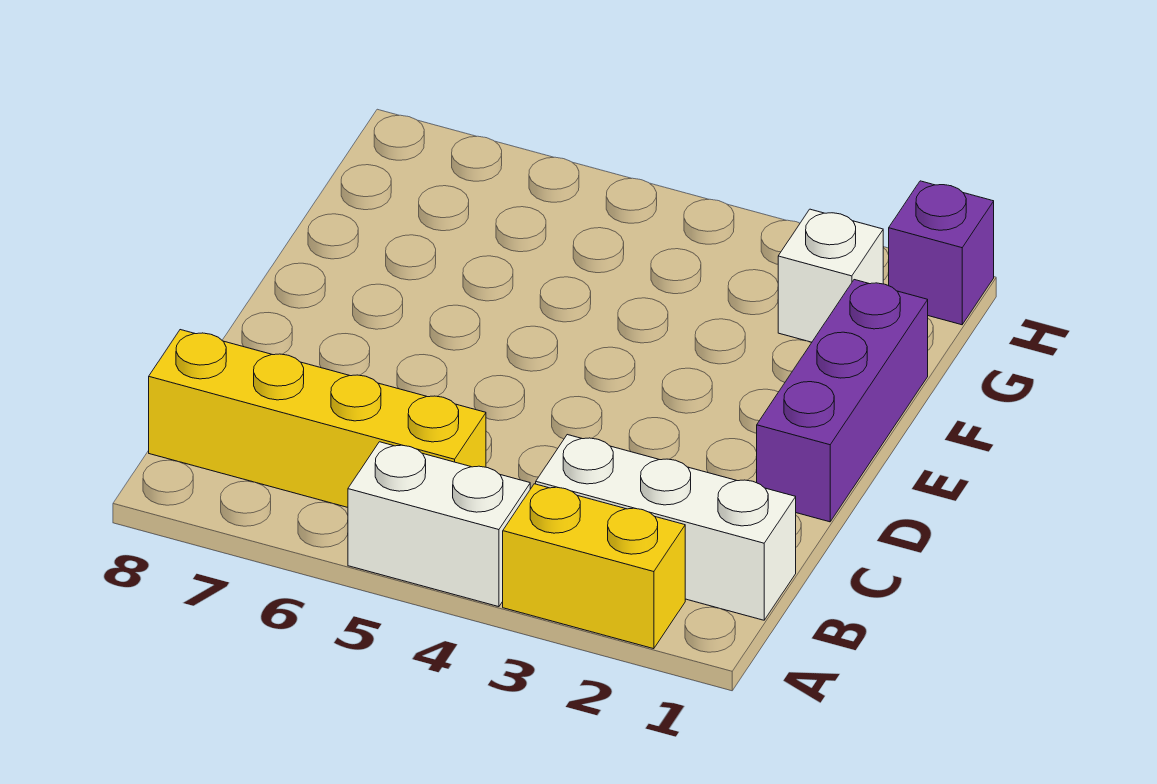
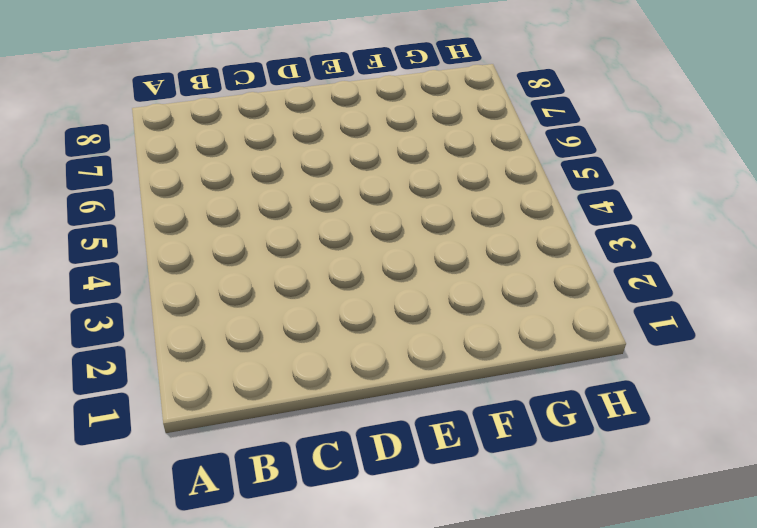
none -> yellow 1x2 brick [503,484,685,649]
none -> white 1x2 brick [348,442,530,607]

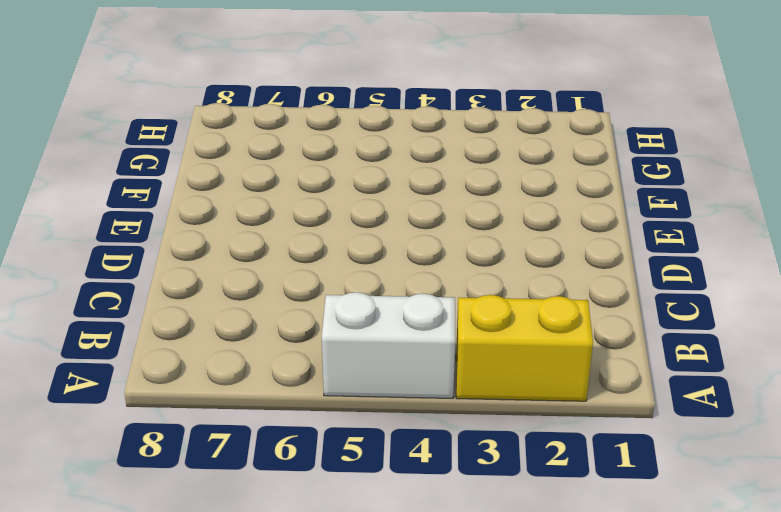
none -> white 1x3 brick [536,435,796,620]
none -> yellow 1x4 brick [149,330,486,507]

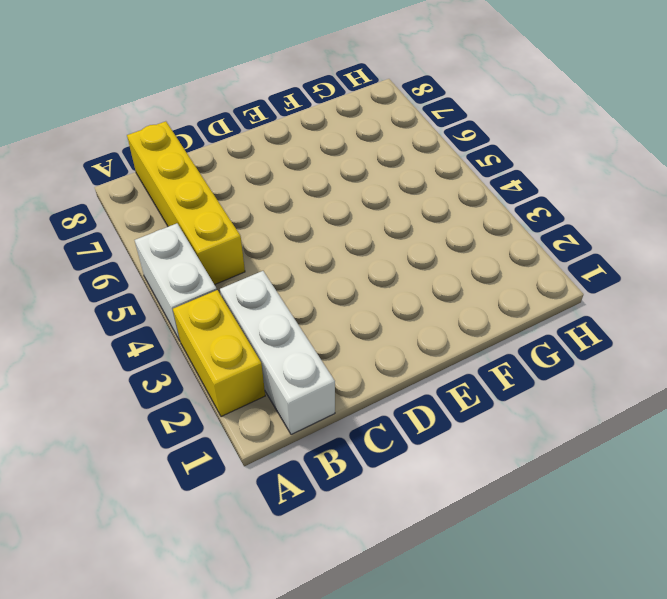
none -> purple 1x3 brick [757,280,928,522]
none -> white 1x1 brick [778,209,883,342]

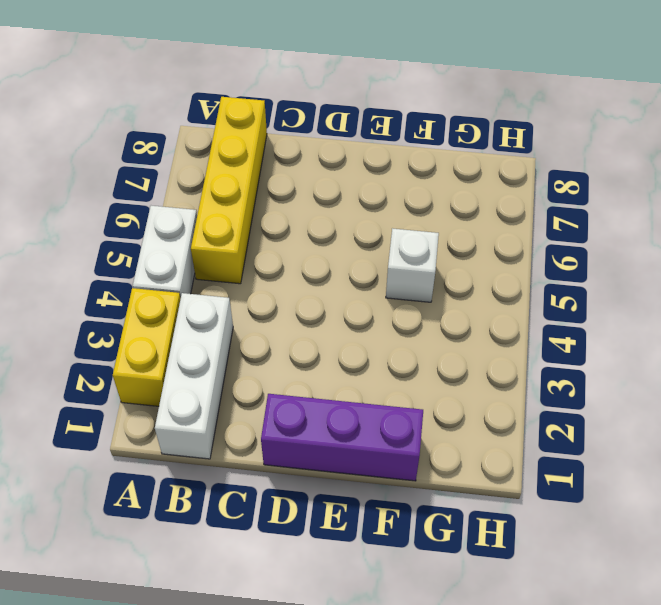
white 1x1 brick [386,228,439,302] -> white 1x1 brick moved to [778,209,883,342]
none -> purple 1x1 brick [889,181,994,325]

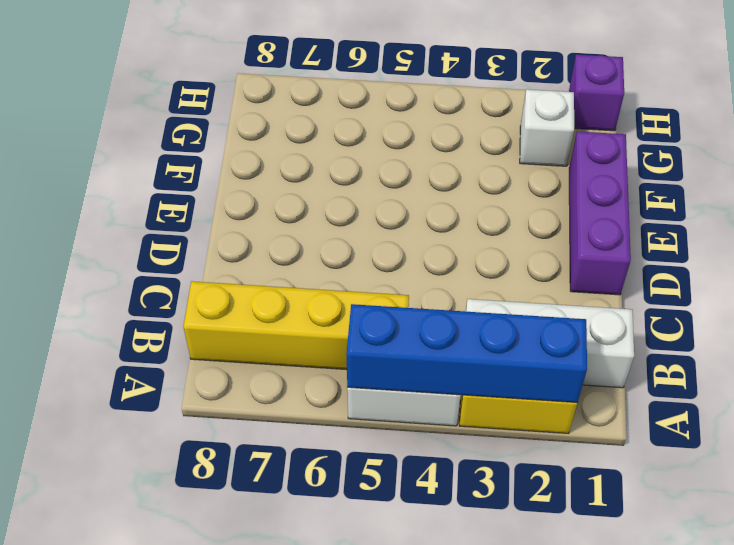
blue 1x4 brick [346,304,587,403] -> none

